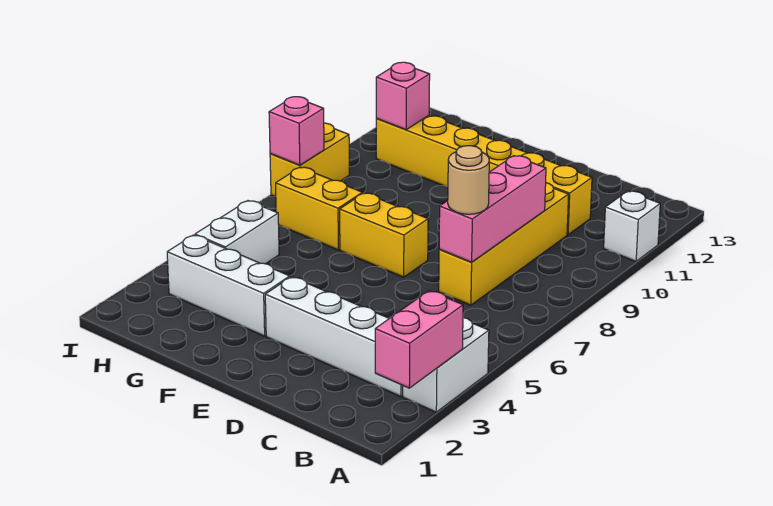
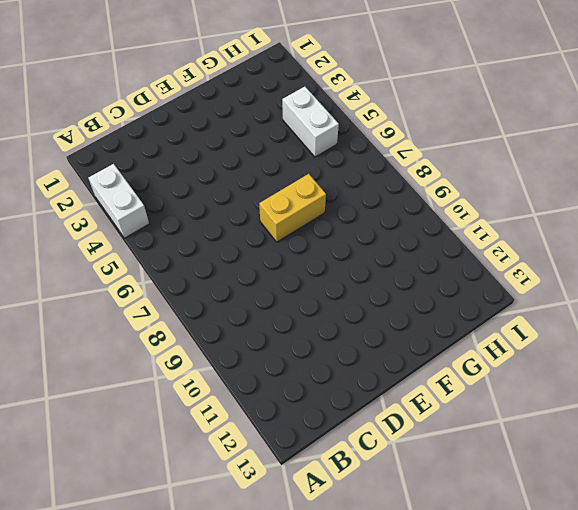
none -> white 1x1 brick [604,191,660,261]
none -> white 1x4 brick [265,277,403,396]
none -> yellow 1x4 brick [439,183,569,305]

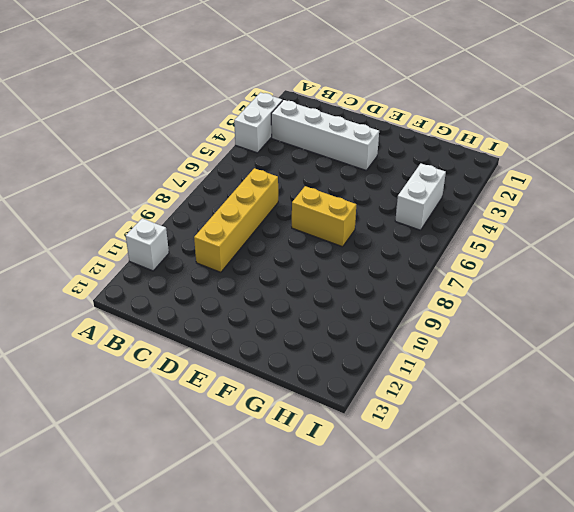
none -> yellow 1x6 brick [376,115,592,235]
none -> white 1x3 brick [167,235,290,336]
none -> yellow 1x2 brick [276,167,363,250]

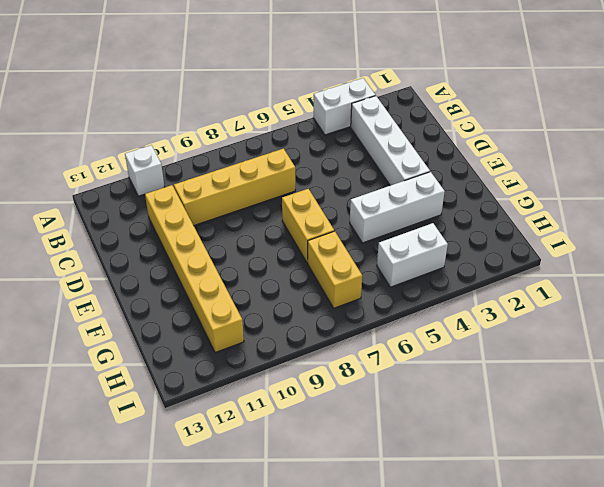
white 1x3 brick [350,172,445,243] -> white 1x3 brick turned to [167,235,290,336]
none -> yellow 1x2 brick [270,123,349,197]
none -> pink 1x2 brick [375,291,463,388]
none -> pink 1x3 brick [439,156,546,262]

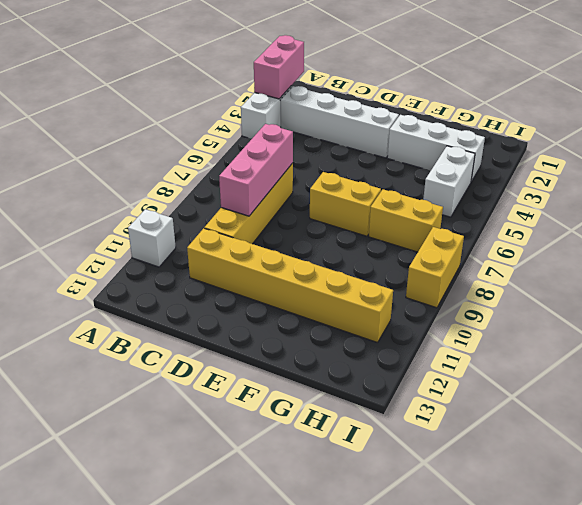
none -> pink 1x1 brick [376,62,430,130]
none -> pink 1x1 brick [269,97,324,165]
none -> tan 1x1 round brick [448,146,489,214]

